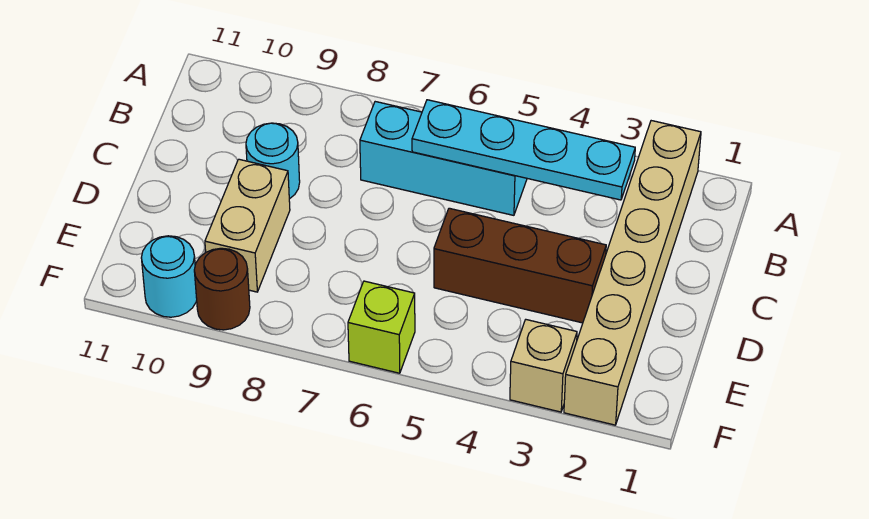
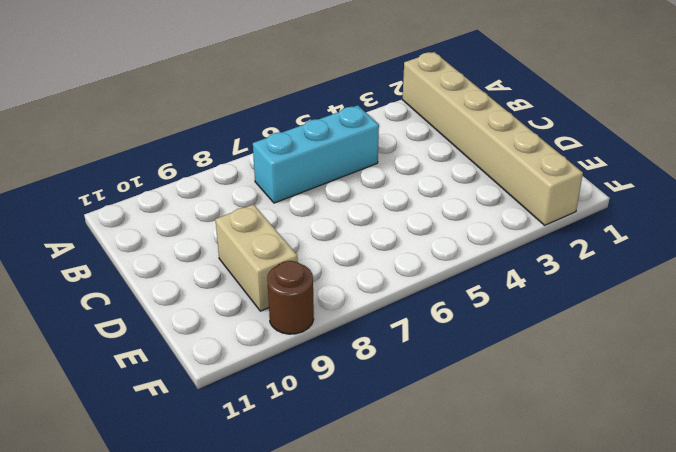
none -> cyan 1x1 round brick [246,123,300,199]
none -> brown 1x3 brick [434,208,606,323]

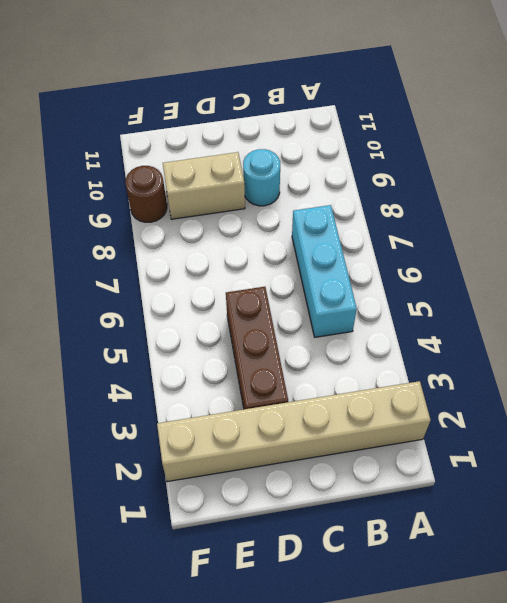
none -> tan 1x1 brick [510,320,577,412]
none -> lime 1x1 brick [348,281,415,373]

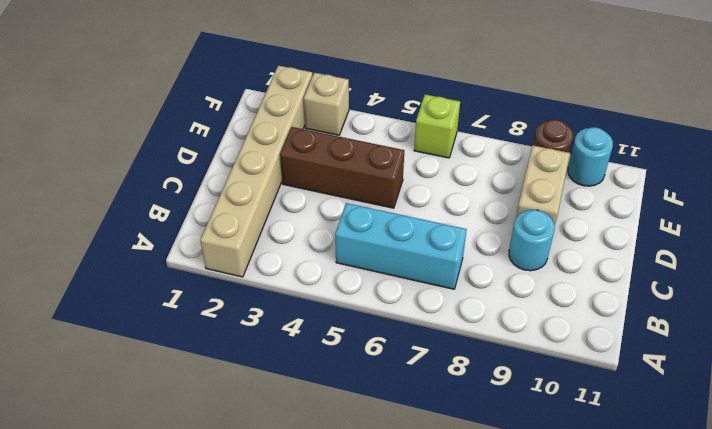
none -> cyan 1x4 plate [412,100,635,200]

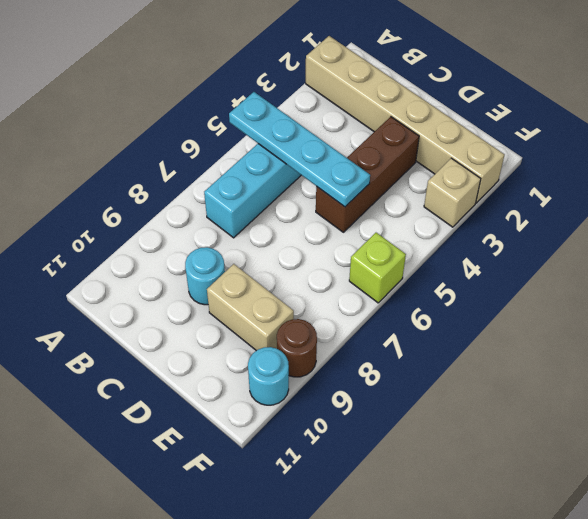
cyan 1x4 plate [229,92,370,207] -> cyan 1x4 plate turned to [412,100,635,200]

